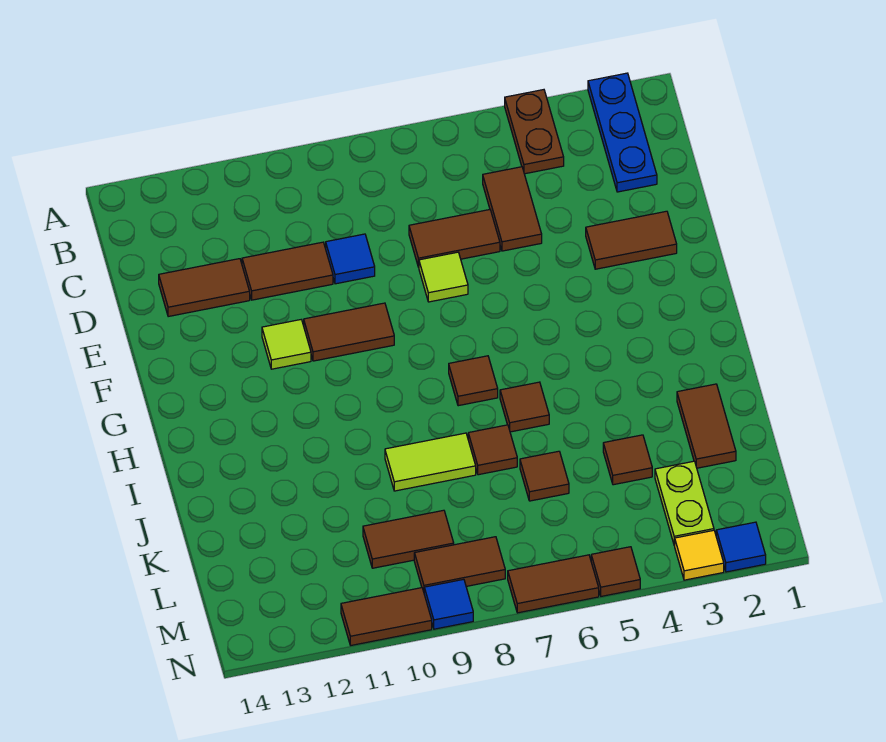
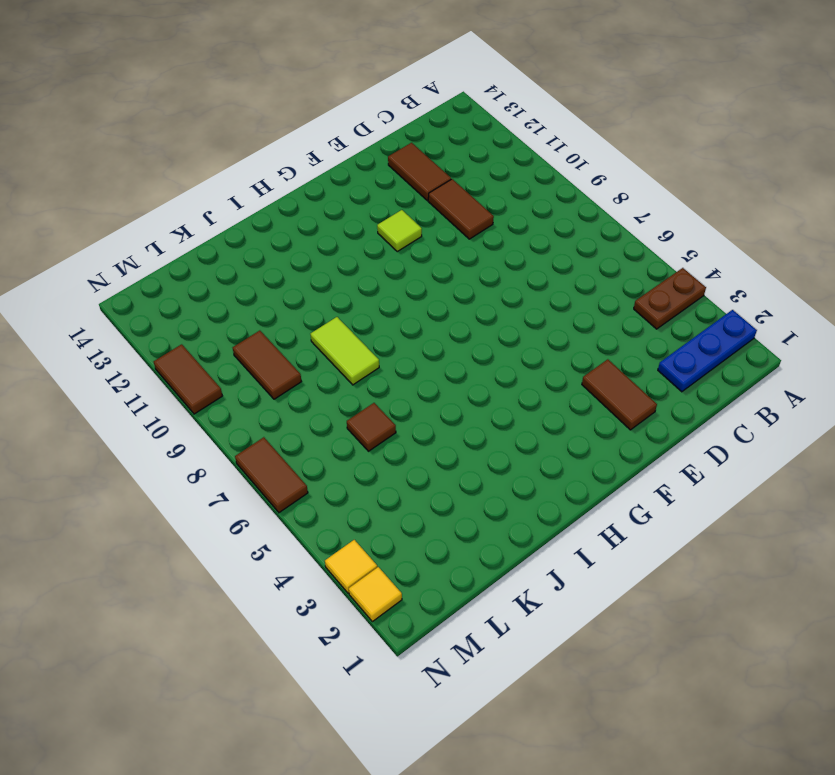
yellow 1x1 tile [349,567,402,622] -> blue 1x1 tile [716,522,766,572]
none -> brown 1x2 tile [483,167,542,251]
none -> brown 1x2 tile [409,210,500,267]
none -> blue 1x1 tile [326,234,375,284]

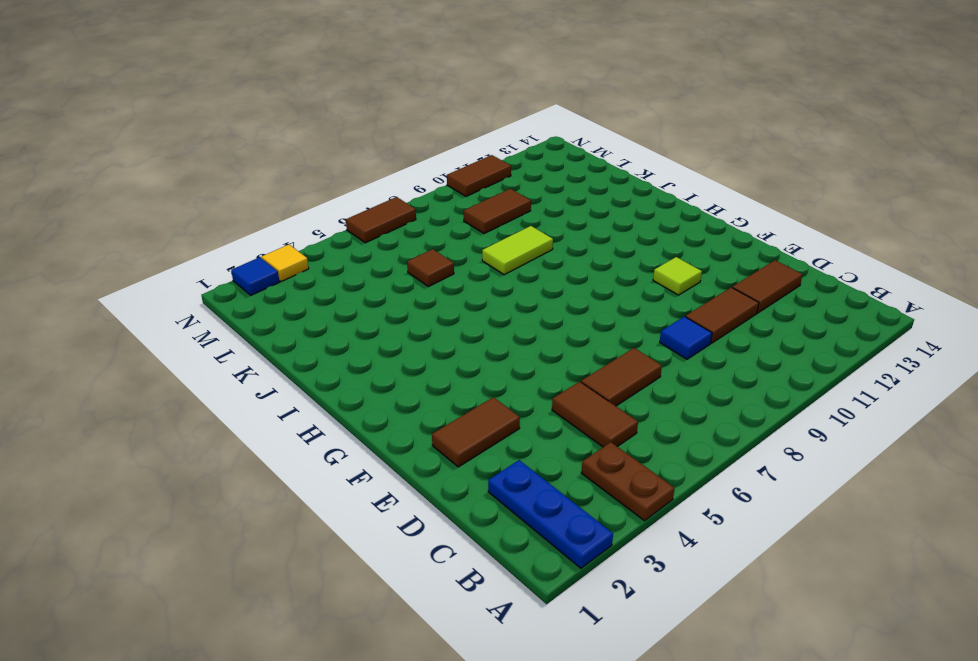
none -> lime 1x1 tile [419,252,468,302]
none -> brown 1x2 tile [304,303,394,361]
none -> brown 1x1 tile [449,356,498,406]

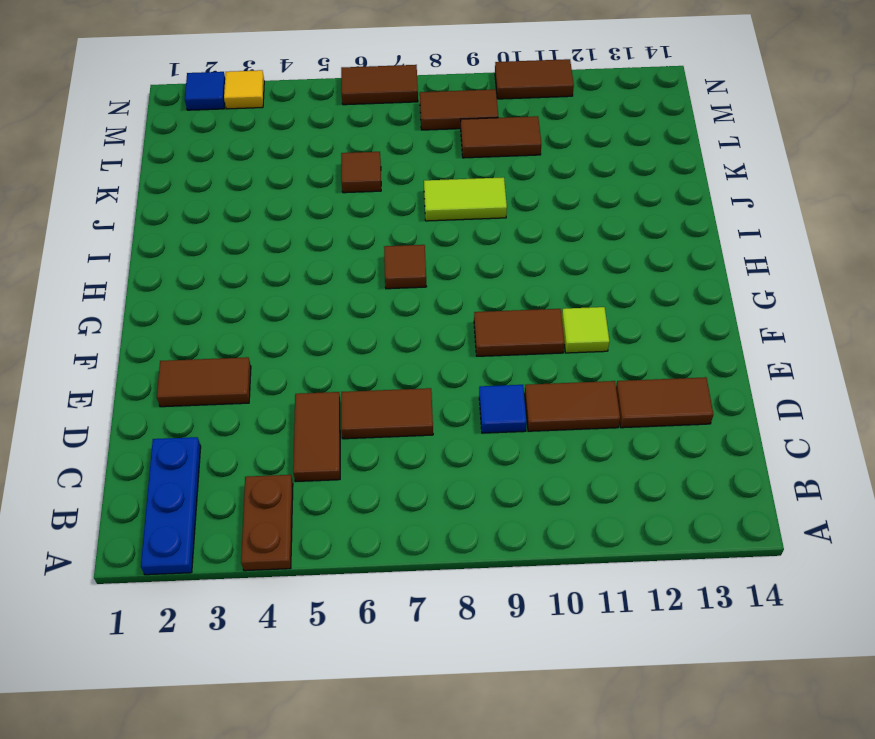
none -> lime 1x1 tile [419,252,468,302]
none -> brown 1x1 tile [500,382,549,432]
none -> brown 1x2 tile [677,384,736,468]

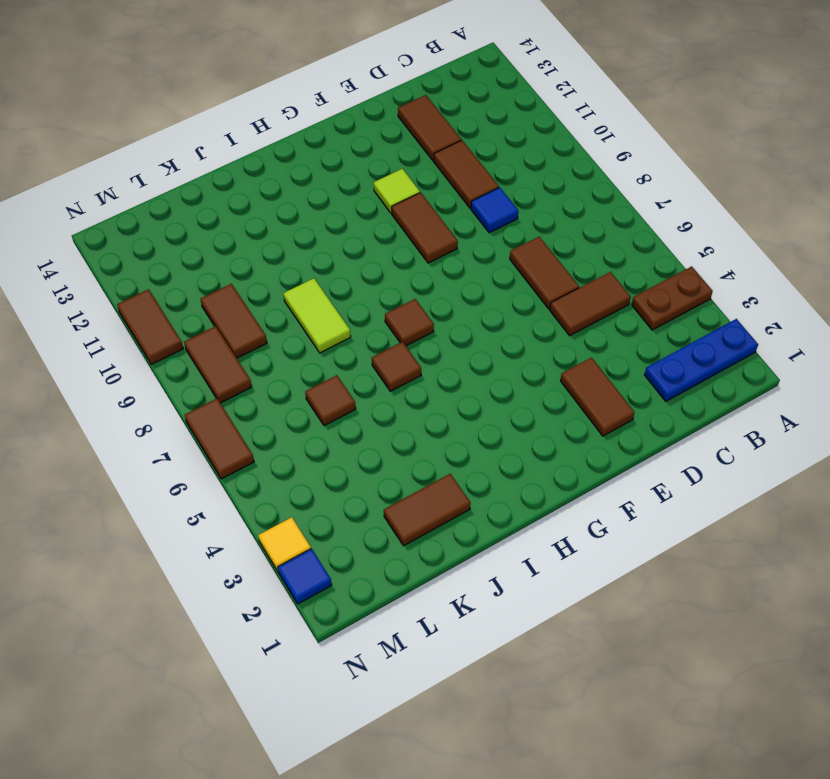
none -> lime 1x1 tile [419,252,468,302]
none -> brown 1x1 tile [468,425,517,475]
none -> brown 1x1 tile [603,435,652,485]

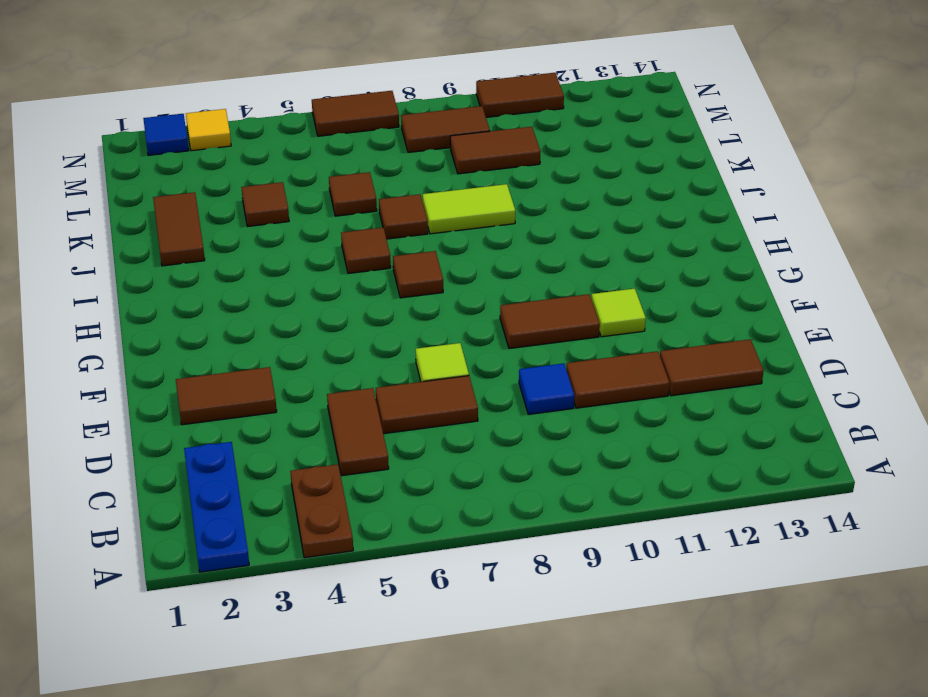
none -> lime 1x2 plate [655,461,714,545]
none -> brown 1x1 tile [591,547,640,596]
none -> blue 1x1 tile [424,579,473,629]

